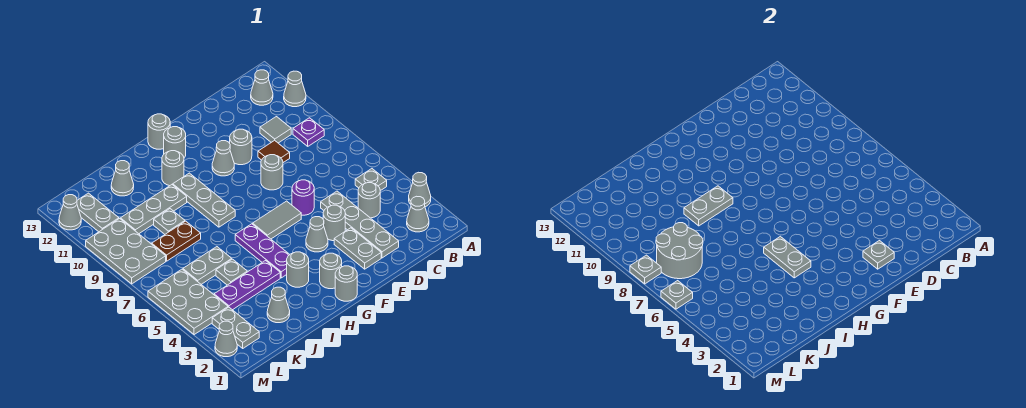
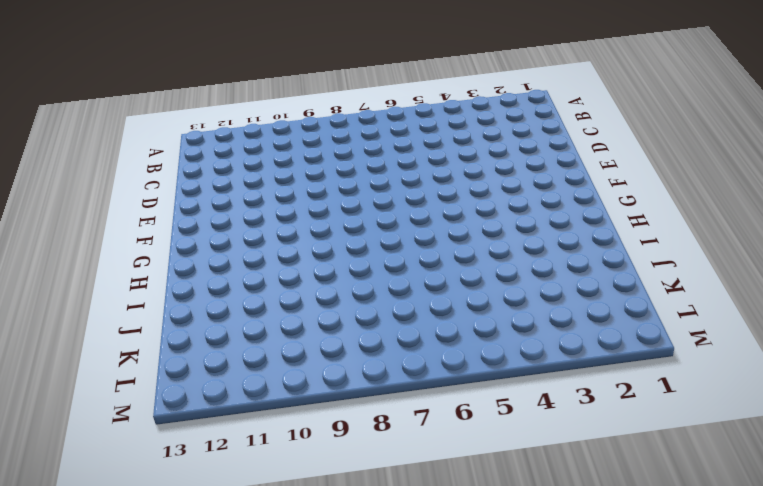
none -> grey 1x1 cone [409,172,431,207]
none -> grey 1x1 cone [284,71,306,107]
none -> grey 1x1 cone [407,196,429,232]
none -> grey 1x1 plate [355,169,387,191]

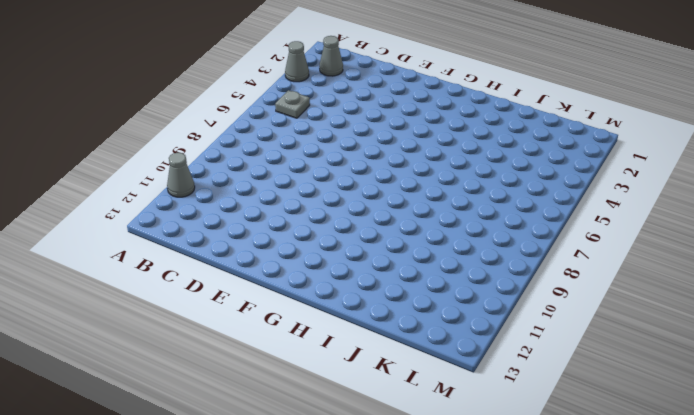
none -> purple 1x1 plate [293,118,324,146]
none -> grey 1x1 cone [251,70,273,105]
none -> grey 1x1 round brick [358,183,380,218]
none -> grey 1x1 tile [260,117,291,143]

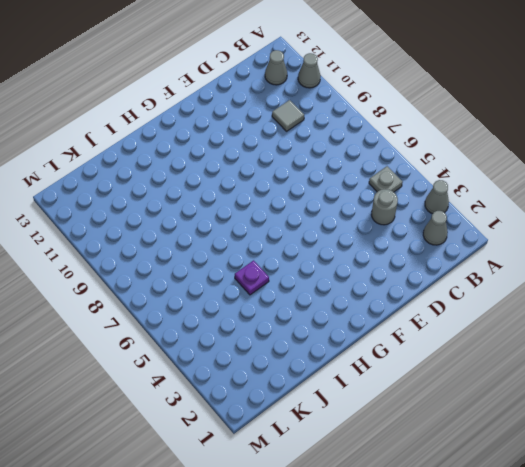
purple 1x1 plate [235,260,269,295] -> purple 1x1 plate moved to [293,118,324,146]
none -> grey 1x4 plate [321,191,399,258]
none -> brown 1x1 tile [258,140,290,163]
none -> grey 1x2 plate [334,228,381,269]
none -> grey 1x1 round brick [323,205,345,241]

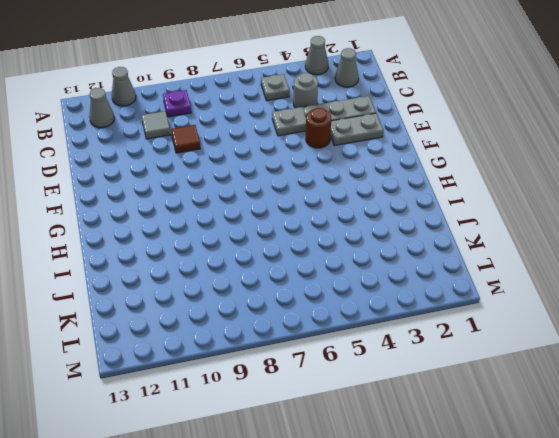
brown 1x1 round brick [306,108,331,148] -> grey 1x1 round brick [323,205,345,241]
none -> purple 1x1 round brick [292,180,314,215]
none -> grey 1x1 round brick [261,155,283,190]
none -> grey 1x1 round brick [230,129,252,165]
none -> grey 1x1 cone [306,217,328,252]

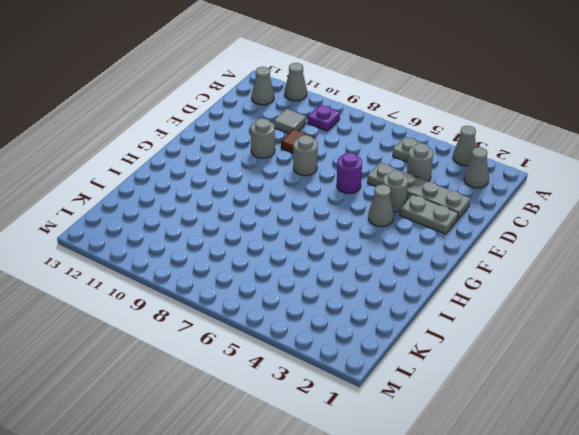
none -> grey 1x2 tile [253,201,301,239]
none -> grey 1x1 cone [212,141,234,176]
none -> grey 1x1 round brick [335,266,357,301]
none -> grey 1x1 round brick [320,253,342,289]

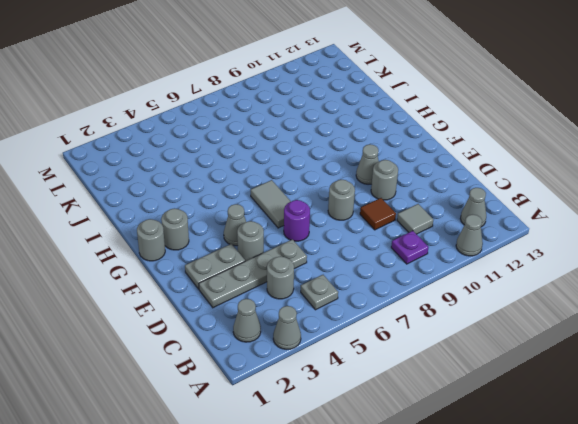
none -> grey 1x1 round brick [164,127,186,158]
none -> grey 1x1 round brick [148,114,170,149]
none -> grey 1x1 round brick [287,252,309,287]
none -> purple 1x3 plate [235,224,290,278]

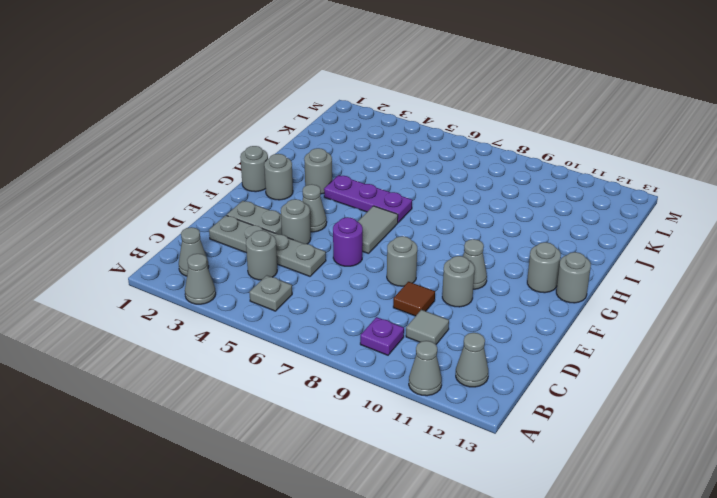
none -> grey 1x3 plate [173,173,235,227]
none -> grey 1x1 round brick [162,151,184,186]
none -> purple 1x3 plate [214,261,280,310]
none -> grey 1x3 plate [121,185,187,234]

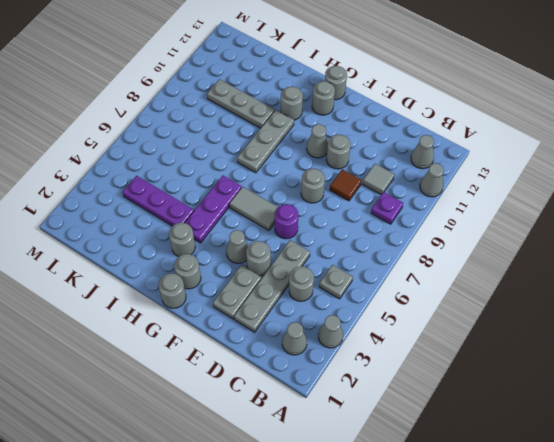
none -> grey 1x1 cone [267,287,290,323]
none -> grey 1x1 plate [216,259,247,285]
none -> grey 1x2 plate [183,247,232,284]
none -> brown 1x2 plate [152,221,201,261]

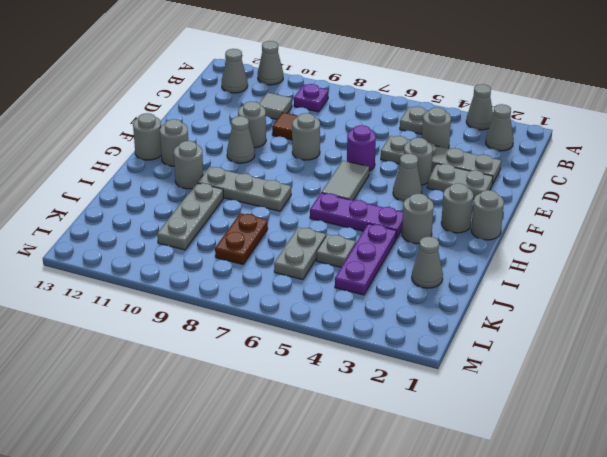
none -> grey 1x1 plate [154,209,185,234]
none -> grey 1x1 cone [111,161,134,196]
none -> grey 1x2 plate [212,307,259,348]
none -> grey 2x3 plate [148,269,228,335]

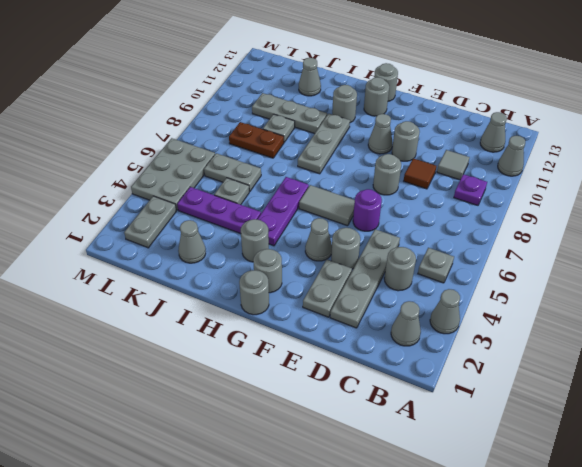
none -> grey 2x3 plate [86,219,166,284]
none -> grey 1x2 plate [77,193,119,232]
none -> grey 1x1 cone [215,321,237,357]
none -> grey 1x1 cone [59,195,81,230]

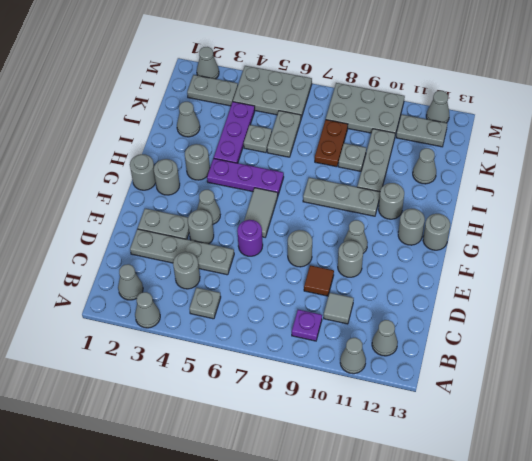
none -> grey 1x1 plate [863,241,894,269]
none -> grey 1x2 plate [764,236,811,278]
none -> grey 1x2 plate [684,186,733,226]
none -> grey 2x2 round brick [656,223,703,279]

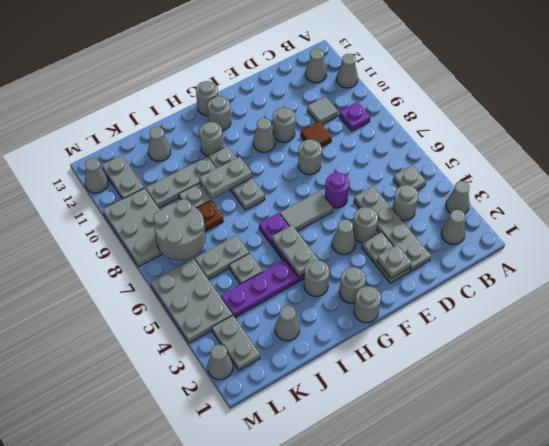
none -> grey 1x1 plate [661,281,693,309]
none -> grey 1x1 plate [630,255,661,284]

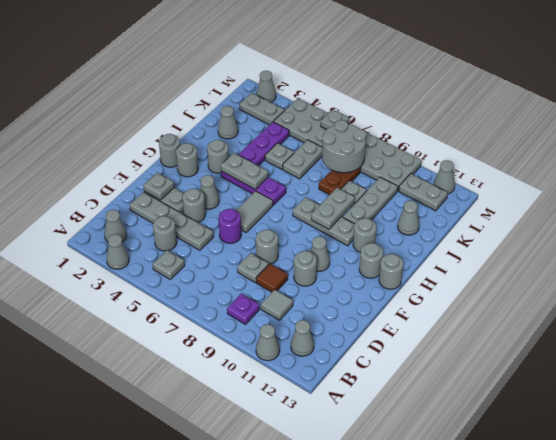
grey 1x1 plate [237,253,269,282] -> grey 1x1 plate moved to [630,255,661,284]

